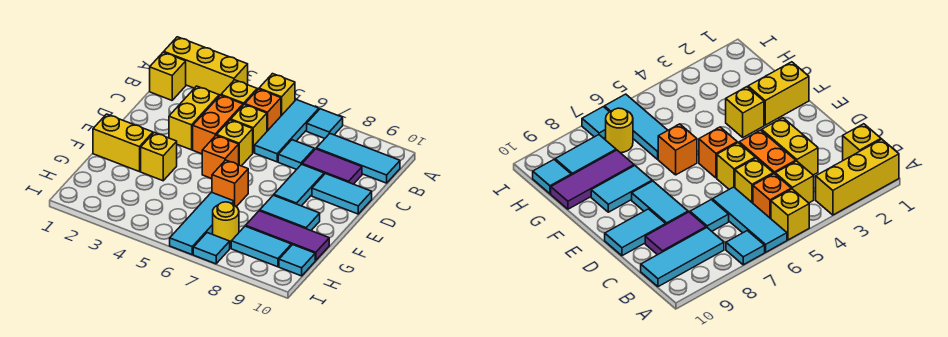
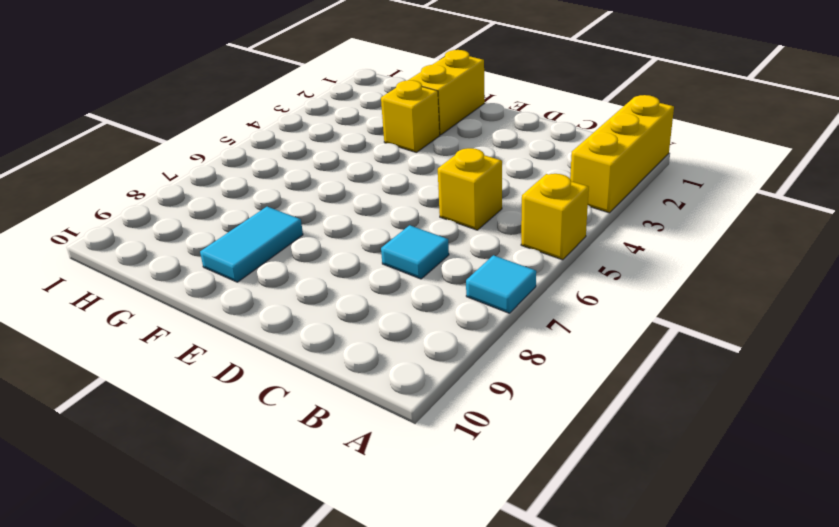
none -> cyan 1x3 tile [255,100,319,162]
none -> yellow 1x1 brick [150,52,186,100]
none -> yellow 1x1 brick [221,80,257,105]

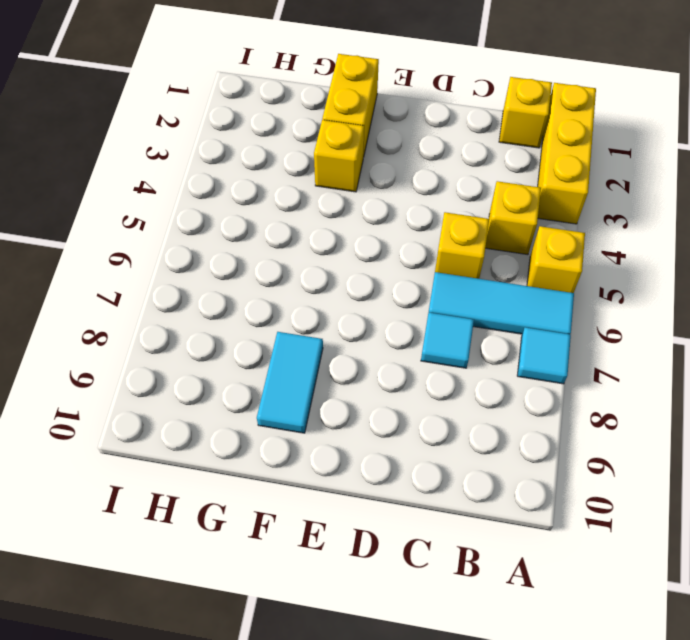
none -> orange 1x1 brick [245,89,281,131]
none -> cyan 1x3 tile [316,134,400,183]
none -> yellow 1x2 brick [169,86,219,150]

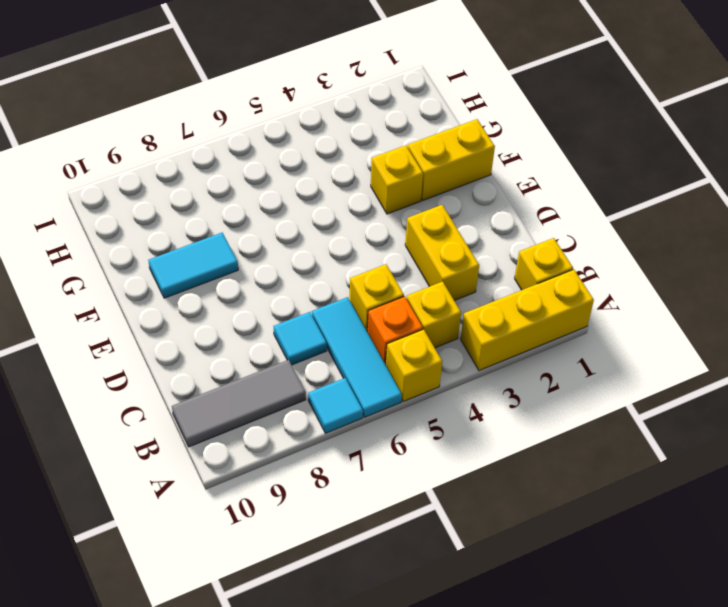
grey 1x3 tile [172,360,306,447] -> cyan 1x3 tile [316,134,400,183]
none -> orange 1x2 brick [193,95,243,154]
none -> purple 1x2 tile [302,149,362,184]
none -> yellow 1x1 brick [217,120,253,166]

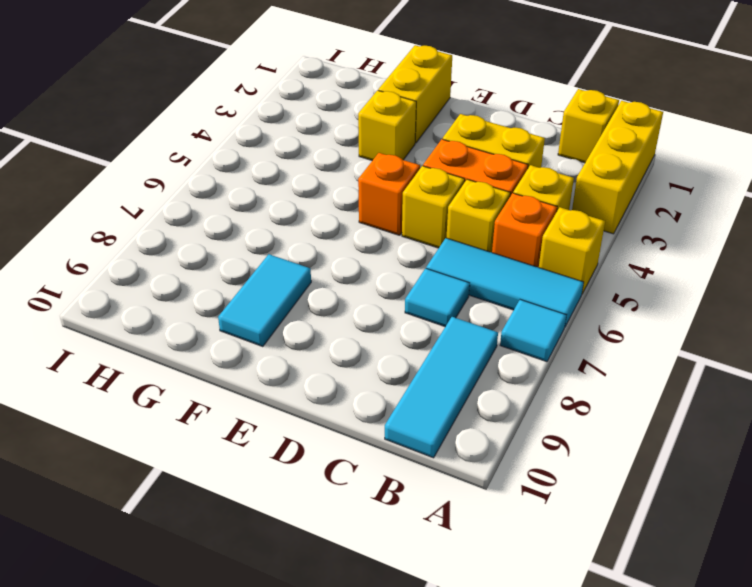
none -> purple 1x2 tile [302,149,362,184]
none -> cyan 1x2 tile [274,164,324,206]
none -> cyan 1x2 tile [312,174,372,214]

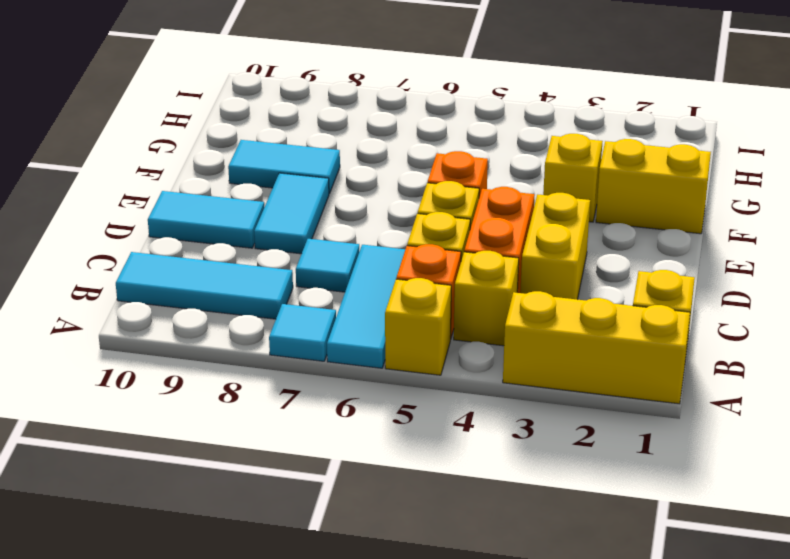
none -> purple 1x2 tile [302,149,362,184]
none -> orange 1x1 brick [212,160,248,207]
none -> cyan 1x3 tile [170,192,234,255]

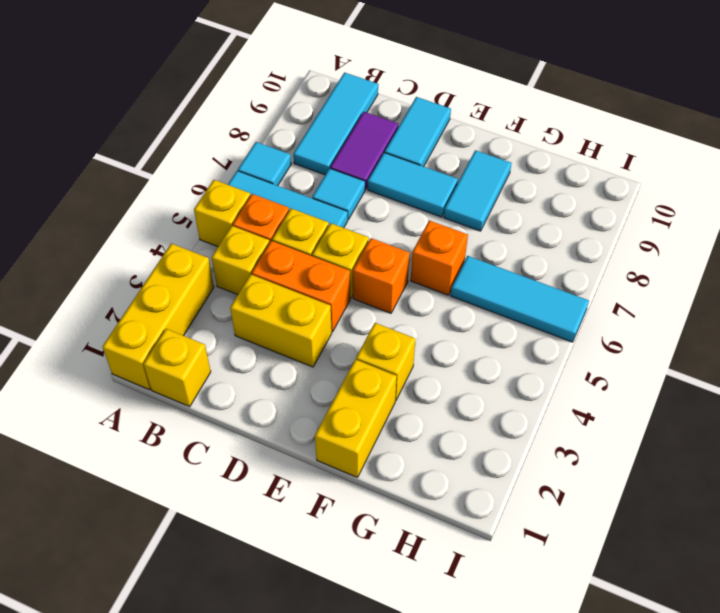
none -> purple 1x3 tile [246,211,329,260]
none -> yellow 1x1 round brick [213,202,239,245]
none -> cyan 1x2 tile [231,226,291,267]

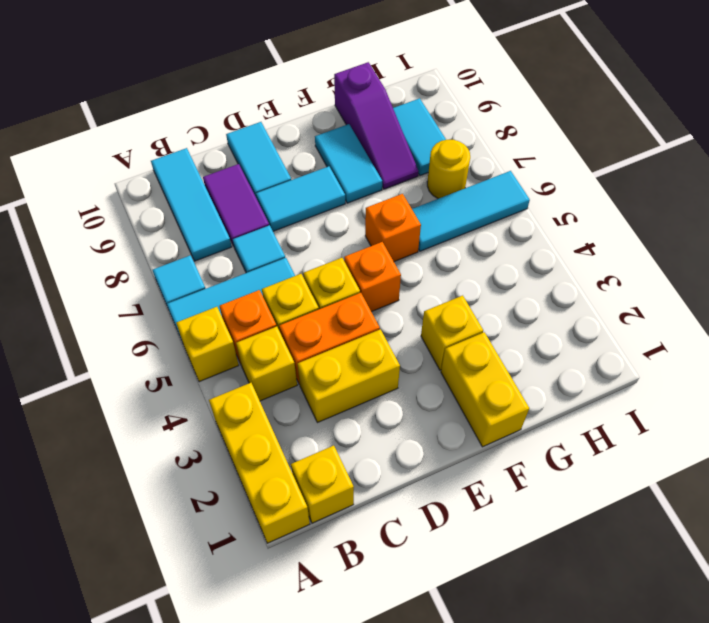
purple 1x3 slope [334,62,419,189] -> purple 1x3 tile [246,211,329,260]
none -> cyan 1x1 tile [279,245,315,276]
none -> cyan 1x1 tile [193,233,230,264]

